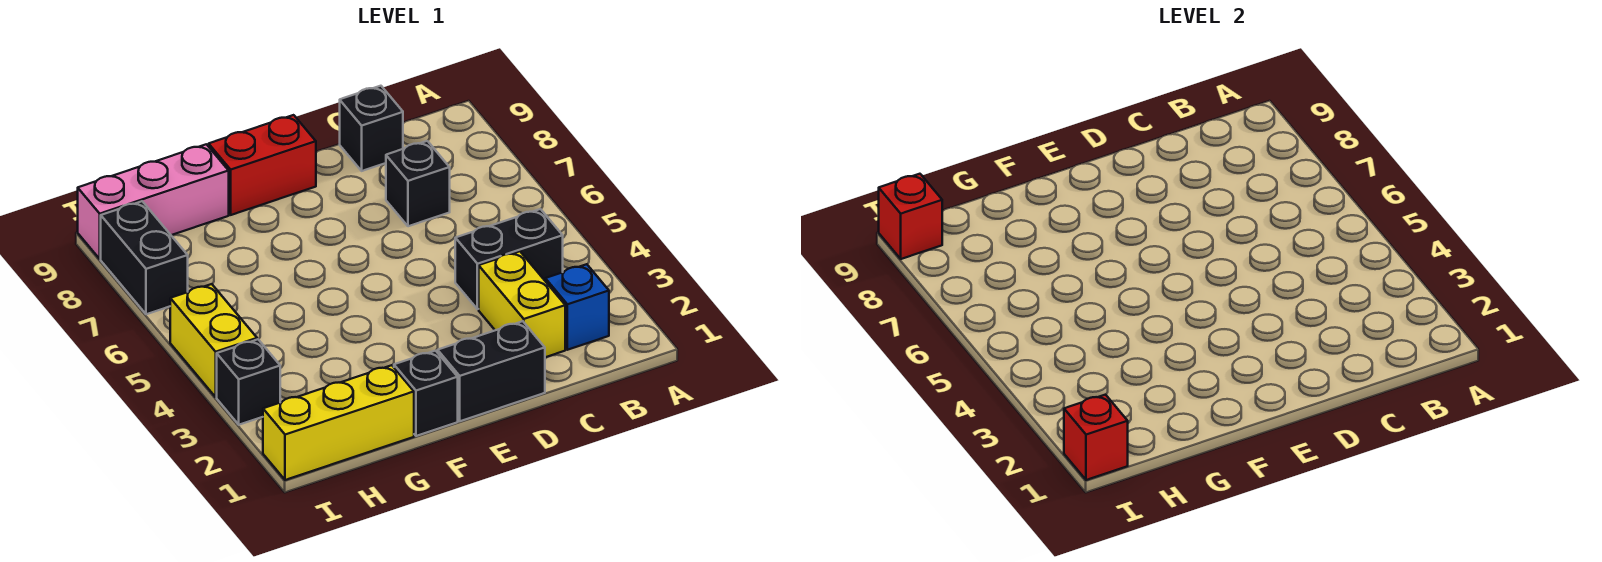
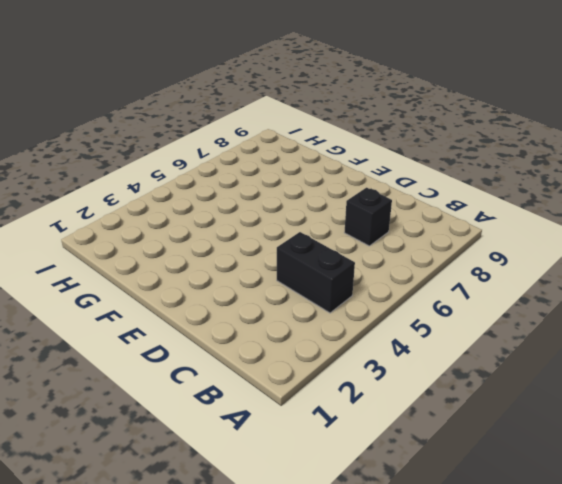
none -> blue 1x1 brick [545,264,609,350]
none -> yellow 1x2 brick [479,251,565,357]
none -> black 1x1 brick [340,86,403,171]

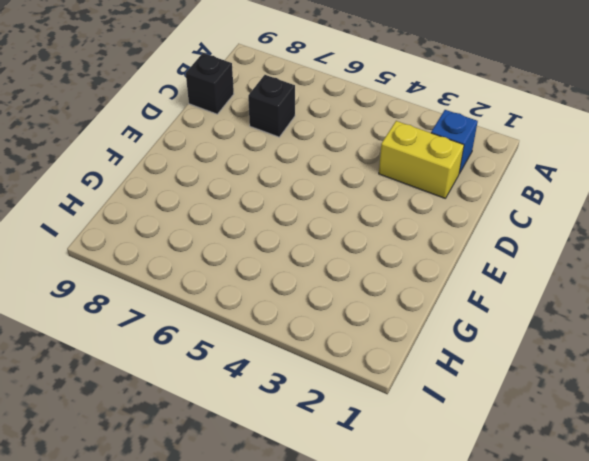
none -> black 1x2 brick [455,209,563,309]
none -> black 1x2 brick [438,321,545,421]
none -> red 1x2 brick [209,115,316,215]

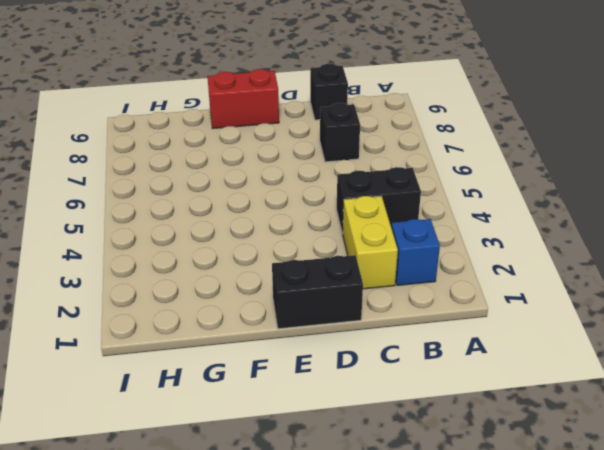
none -> black 1x1 brick [394,351,458,436]
none -> yellow 1x3 brick [263,365,414,480]
none -> pink 1x3 brick [78,144,229,259]

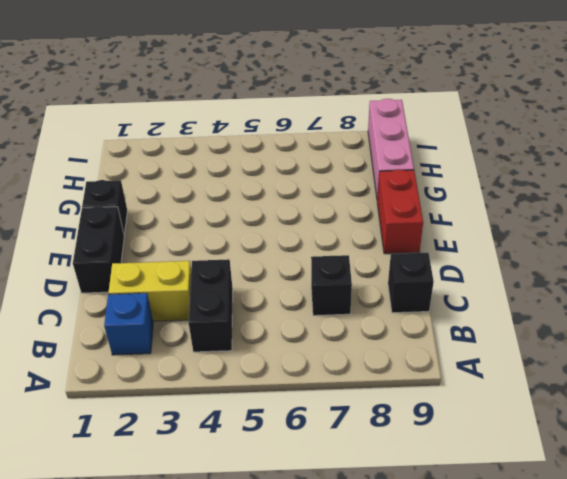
none -> yellow 1x3 brick [263,365,414,480]
none -> black 1x1 brick [217,339,280,425]
none -> yellow 1x2 brick [170,284,257,397]

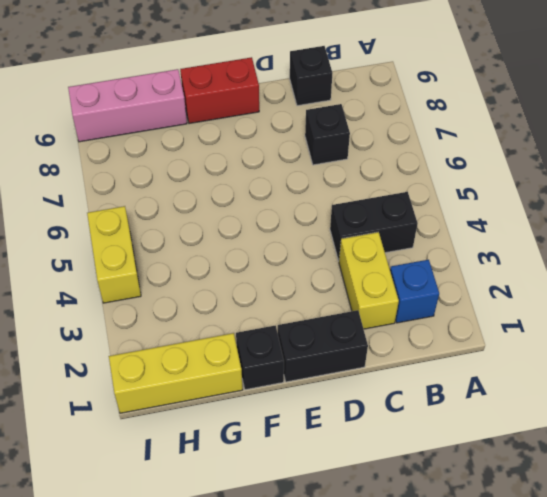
none -> black 1x1 brick [217,339,280,425]
none -> black 1x2 brick [101,201,188,314]
none -> red 1x1 brick [1064,395,1128,480]

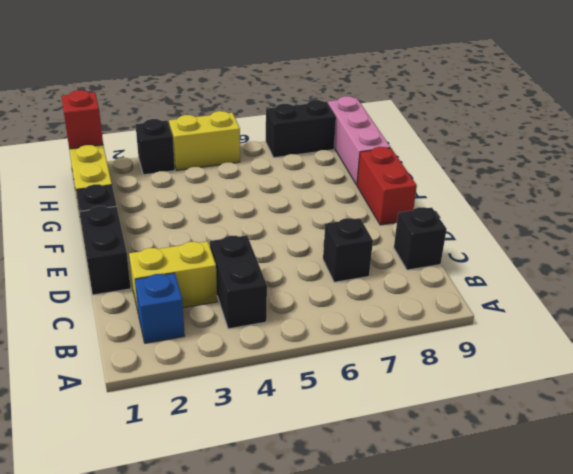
none -> red 1x1 brick [879,174,942,259]

